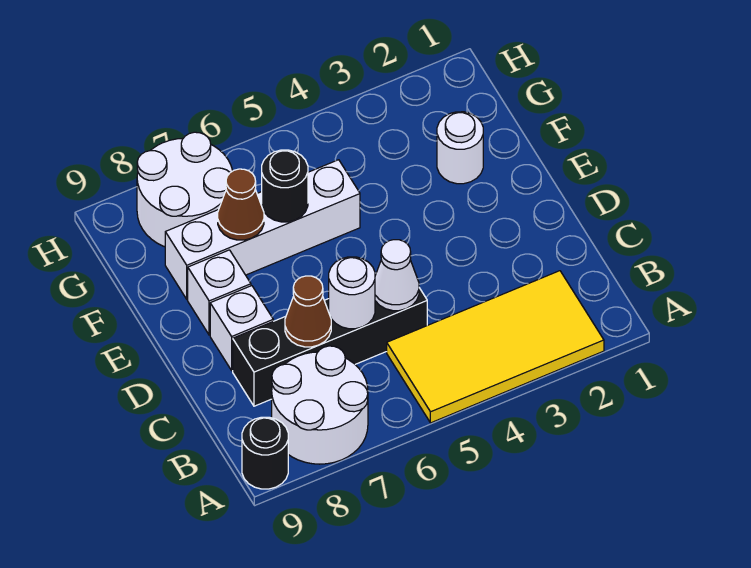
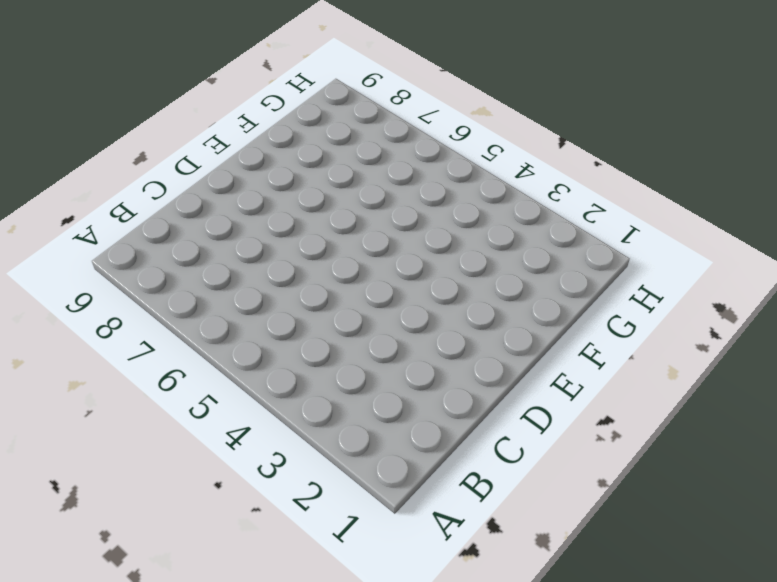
none -> yellow 2x4 tile [387,271,604,423]
none -> white 2x2 round brick [272,346,368,464]
none -> black 1x1 round brick [242,417,288,489]

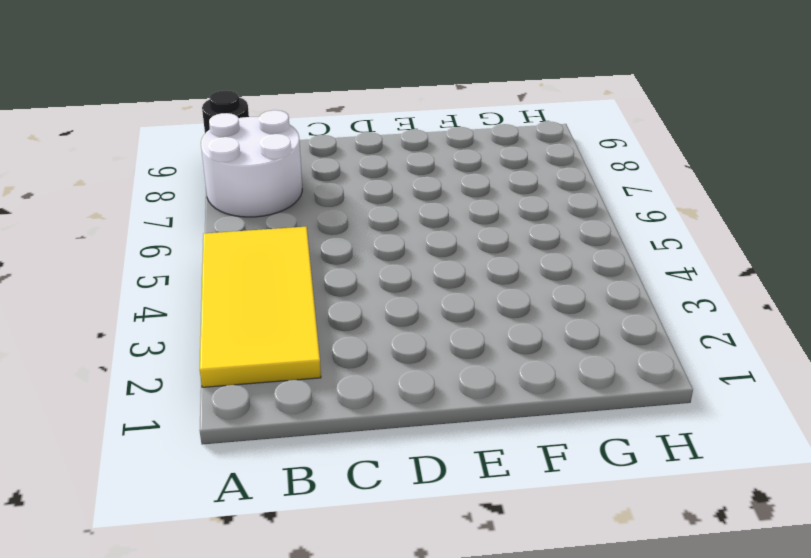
none -> black 1x4 brick [233,288,427,406]
none -> white 1x1 brick [210,286,273,370]
none -> white 1x1 brick [188,250,251,335]

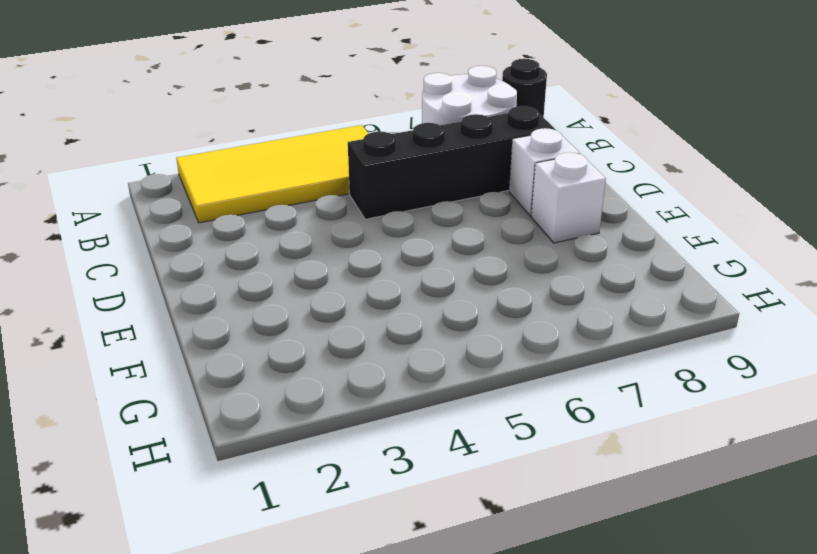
none -> white 1x1 round brick [437,112,483,184]
none -> white 1x4 brick [165,160,360,299]
none -> white 2x2 round brick [137,132,233,247]

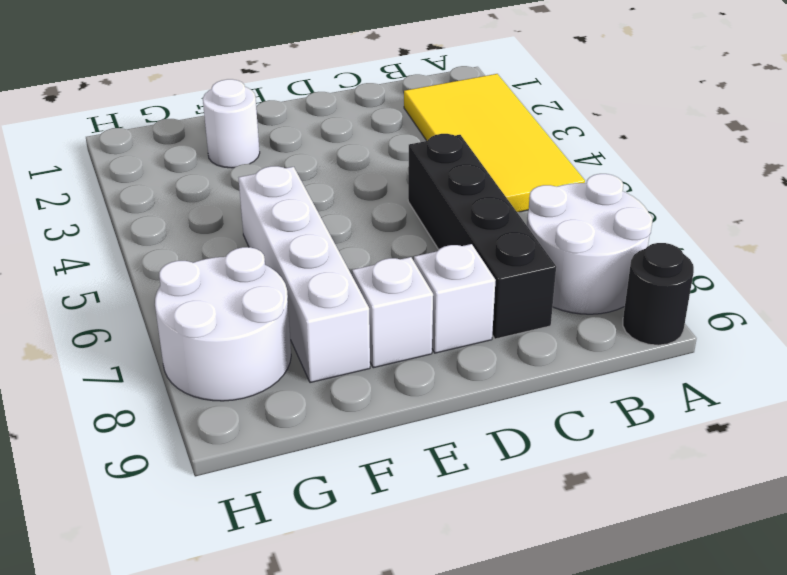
none -> white 1x1 cone [375,240,419,311]
none -> white 1x1 round brick [329,257,375,329]
none -> brown 1x1 cone [285,276,331,347]

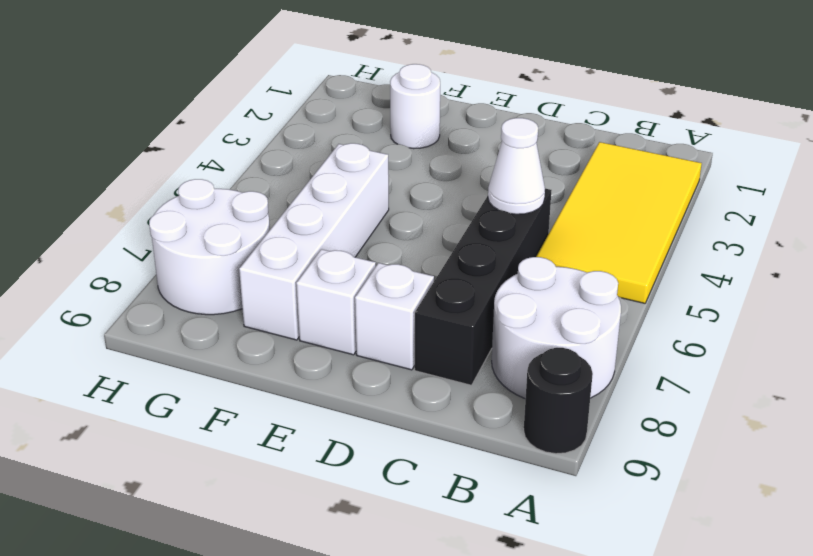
none -> white 1x1 round brick [329,257,375,329]
none -> brown 1x1 cone [285,276,331,347]
none -> black 1x1 round brick [262,150,308,222]

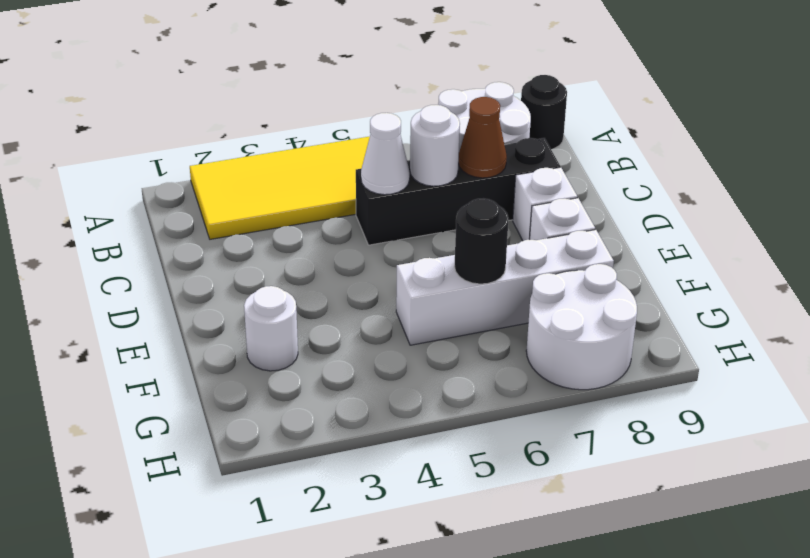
none -> brown 1x1 cone [218,169,264,240]

